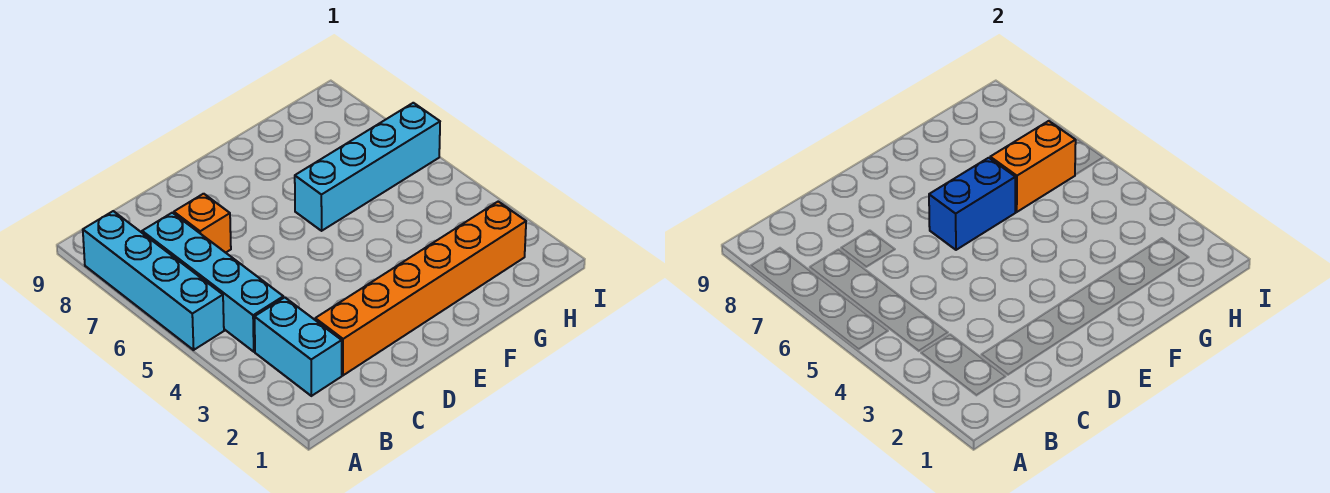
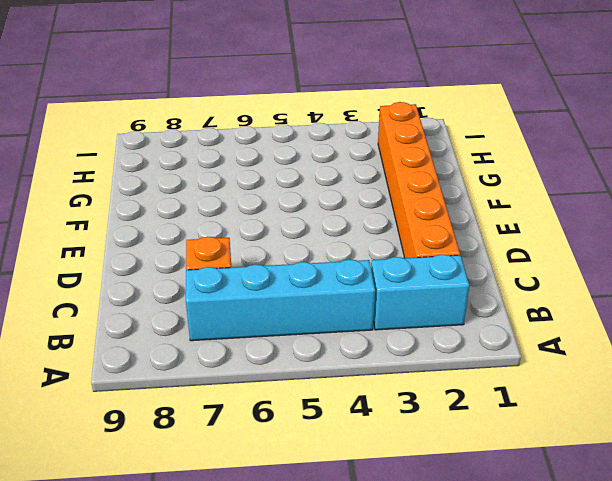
none -> cyan 1x4 brick [83,211,224,350]
none -> cyan 1x4 brick [295,103,440,231]

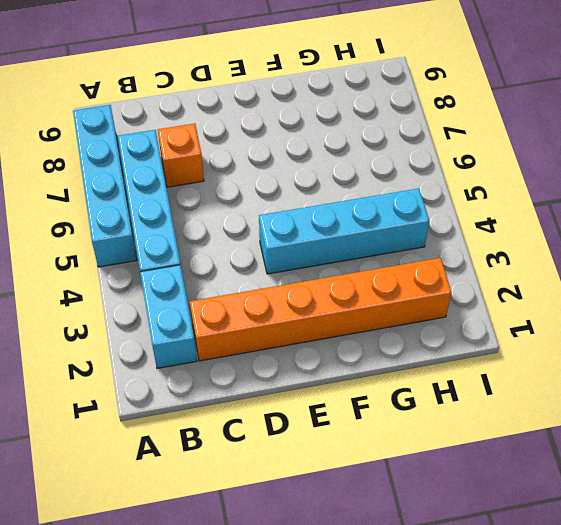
cyan 1x4 brick [259,189,429,274] -> cyan 1x4 brick moved to [295,103,440,231]
none -> blue 1x2 brick [929,158,1016,250]
none -> orange 1x2 brick [990,121,1076,212]

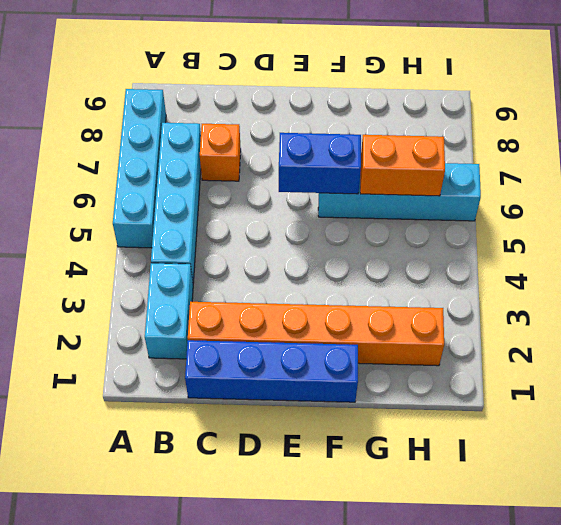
blue 1x4 brick [185,340,358,402] -> none

